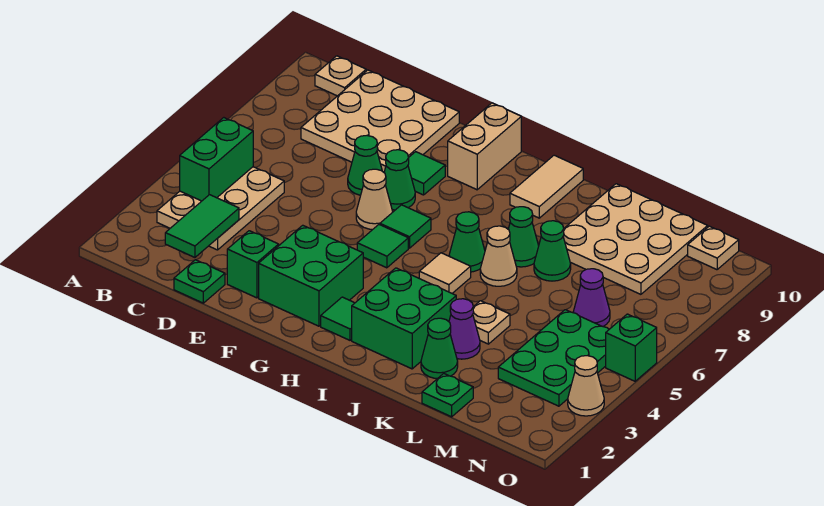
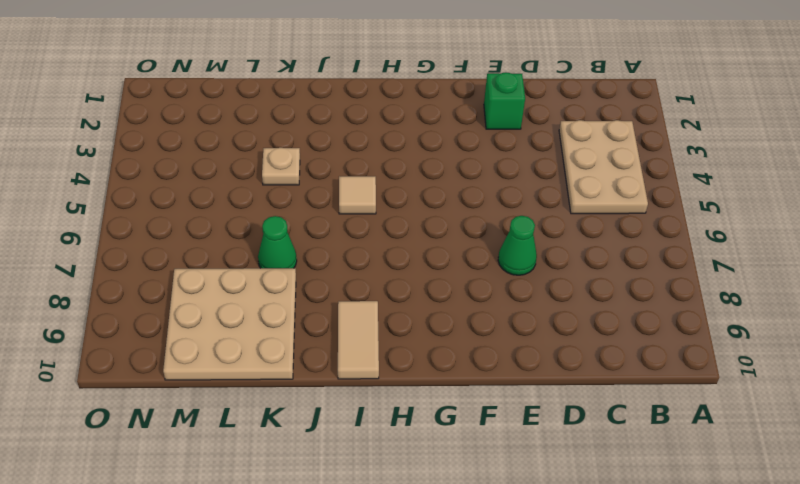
none -> tan 1x1 plate [315,56,366,96]
none -> tan 3x3 plate [301,70,459,172]
none -> green 1x1 plate [174,260,225,303]
none -> green 2x2 brick [259,225,363,326]

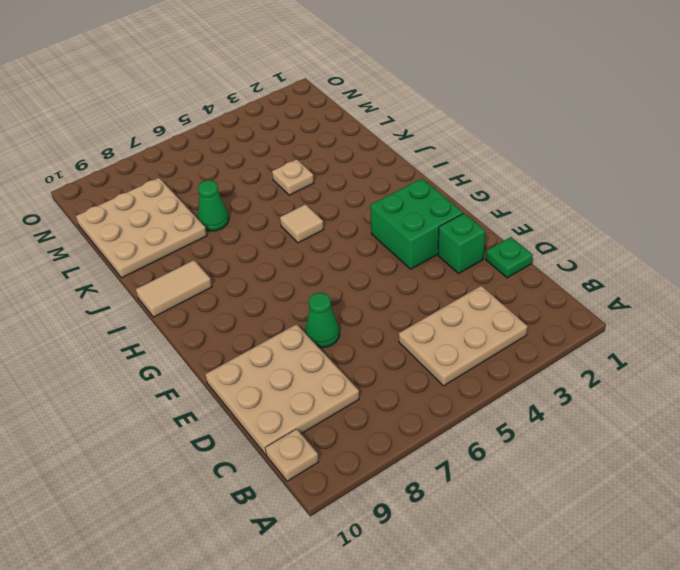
none -> tan 1x1 cone [356,169,393,229]
none -> green 1x1 cone [384,150,415,210]
none -> green 1x1 tile [408,152,445,195]
none -> green 1x1 tile [357,225,408,268]

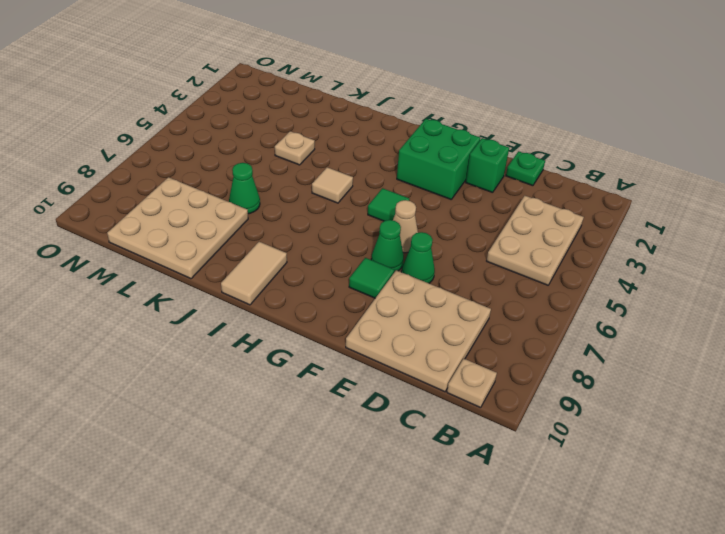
none -> green 1x1 tile [380,205,431,248]
none -> tan 1x2 brick [448,103,521,190]
none -> green 1x1 tile [321,297,354,340]
none -> green 2x2 brick [352,268,456,369]

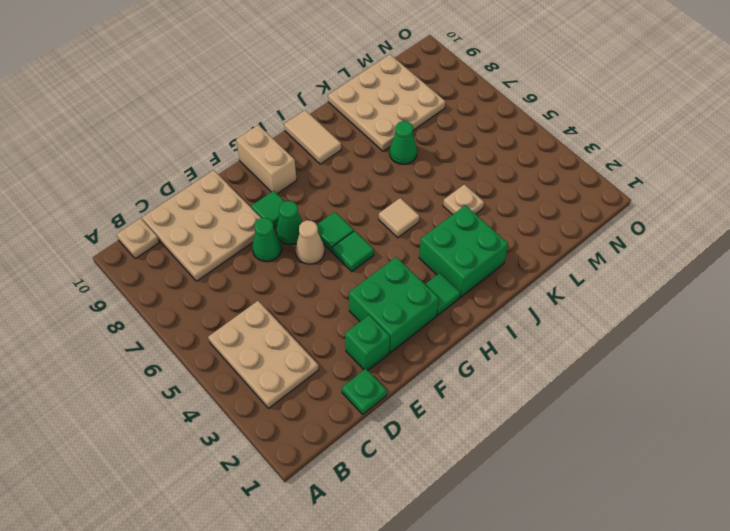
none -> green 1x1 cone [449,212,485,272]
none -> tan 1x1 cone [480,226,517,286]
none -> green 1x1 cone [508,207,539,267]
none -> green 1x1 cone [421,318,458,379]

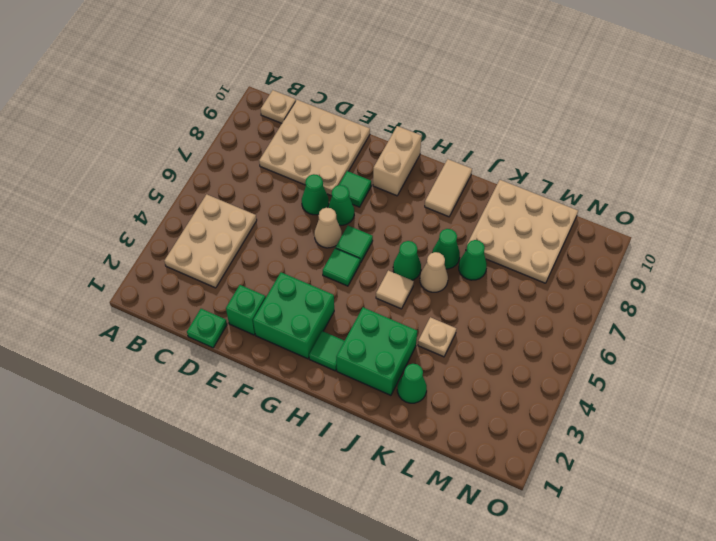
none -> purple 1x1 cone [449,299,480,359]
none -> green 1x1 plate [422,373,473,417]
none -> green 2x3 plate [498,310,609,406]
none -> purple 1x1 cone [573,269,610,326]

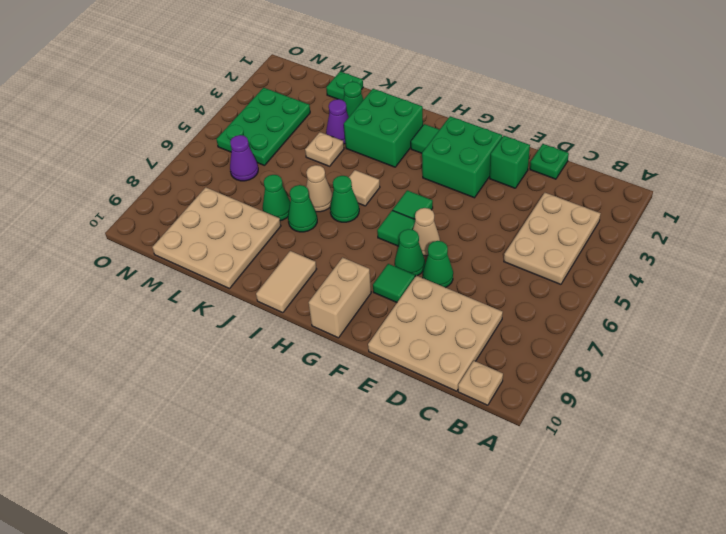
none -> tan 1x1 plate [688,226,739,270]
none -> tan 1x1 cone [568,356,604,416]
none -> green 1x1 brick [606,314,657,381]
none -> green 1x2 brick [180,118,253,201]

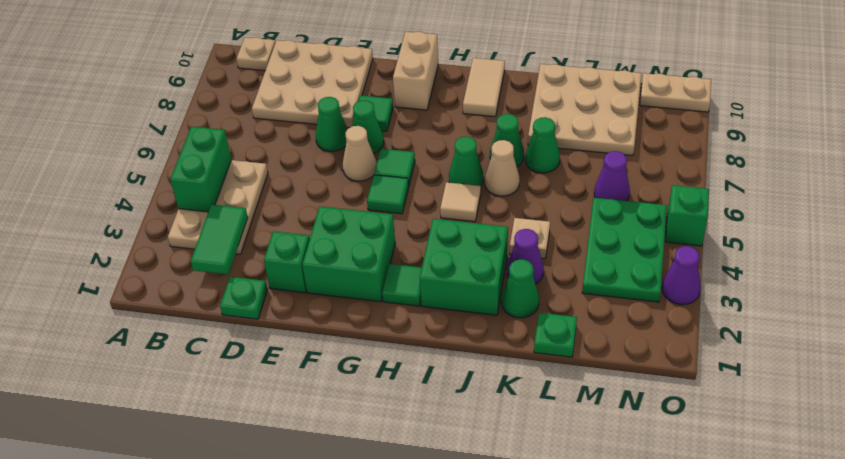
tan 1x2 plate [640,73,711,112] -> tan 1x1 plate [688,226,739,270]
purple 1x1 cone [662,246,701,305] -> tan 1x1 cone [568,356,604,416]

